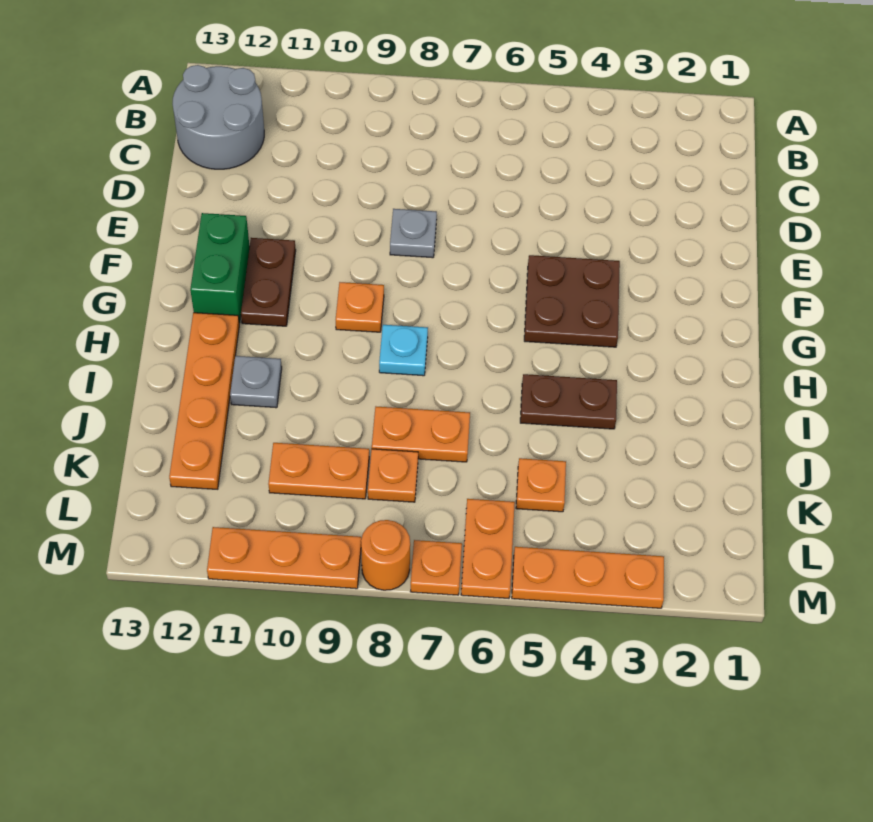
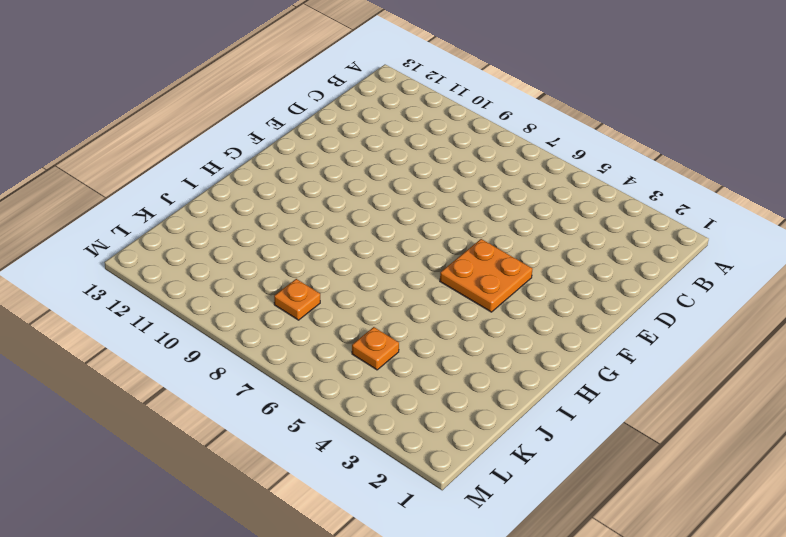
orange 2x2 plate [440,239,532,312] -> brown 2x2 plate [524,255,620,347]
none -> grey 2x2 round brick [173,65,264,169]
none -> grey 1x1 plate [390,209,437,258]
none -> brown 1x2 plate [241,238,296,326]

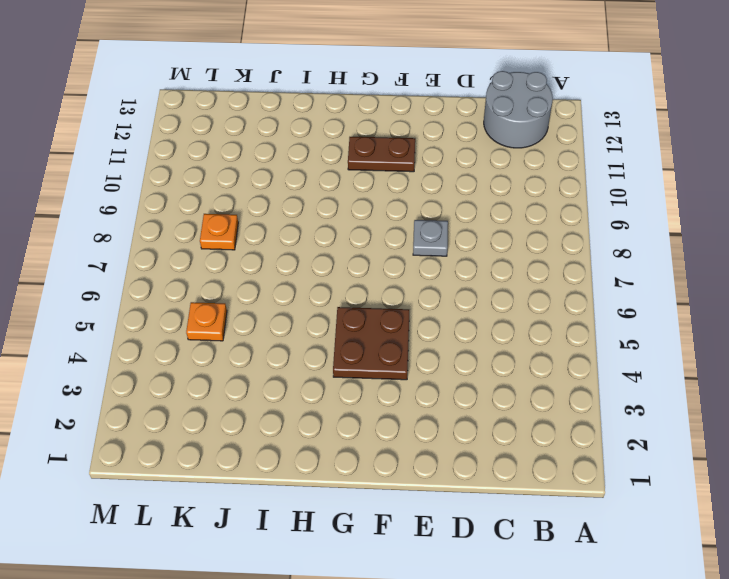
none -> green 1x2 brick [190,213,250,323]
none -> orange 1x1 plate [336,282,384,332]
none -> cyan 1x1 plate [379,325,428,376]

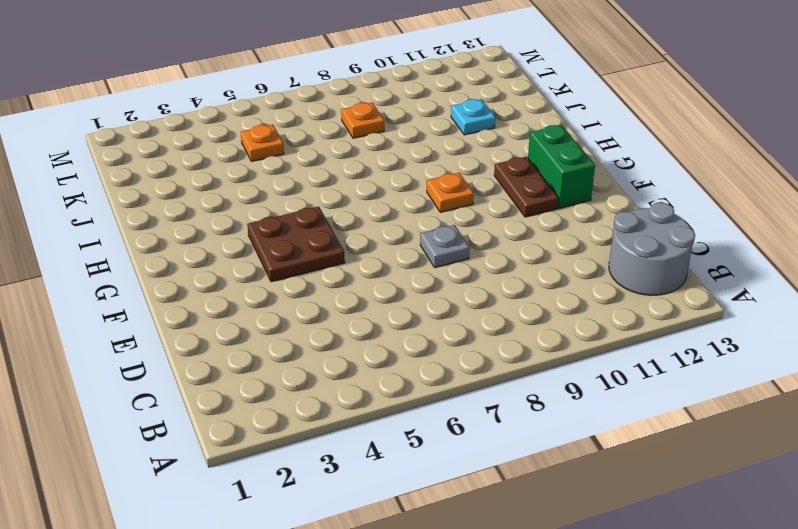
cyan 1x1 plate [451,99,495,135] -> cyan 1x1 plate moved to [379,325,428,376]
none -> orange 1x4 plate [169,313,239,489]
none -> brown 1x2 plate [520,374,617,429]
none -> grey 1x1 plate [230,356,282,408]

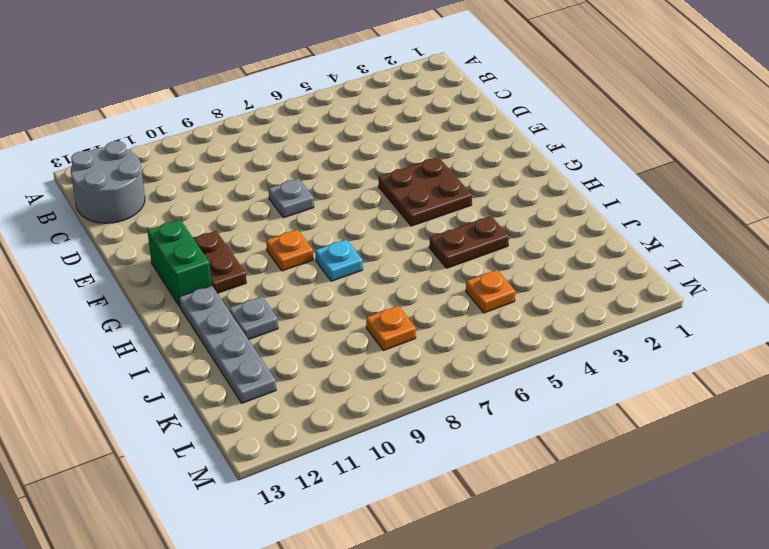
grey 1x4 plate [179,286,276,403] -> orange 1x4 plate [169,313,239,489]
none -> orange 1x2 plate [372,407,470,462]
none -> orange 1x2 plate [268,443,369,499]
none -> orange 1x2 plate [461,499,515,598]

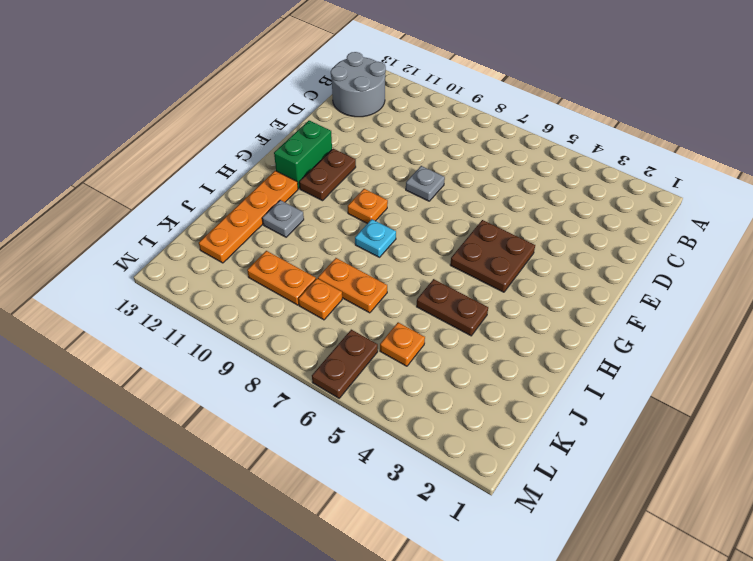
brown 1x2 plate [312,330,378,398] -> orange 1x2 plate [461,499,515,598]
none -> orange 1x3 plate [512,547,664,608]
none -> orange 1x1 plate [410,540,462,595]
none -> orange 1x1 round brick [361,520,410,590]

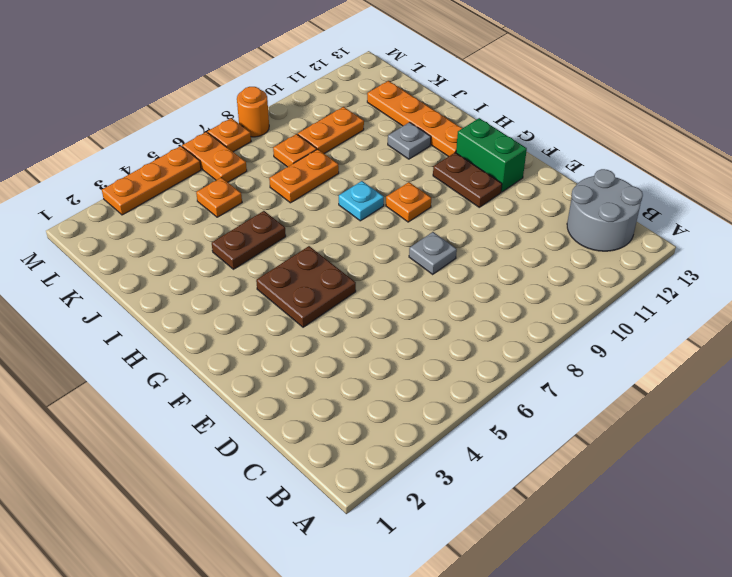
none -> orange 1x3 plate [207,527,361,589]

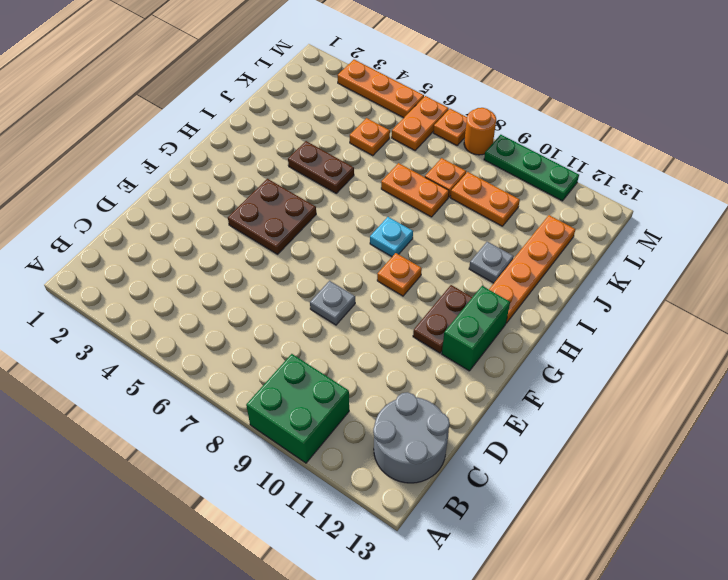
green 2x2 brick [246,354,349,463] -> none
green 1x3 plate [484,135,579,201] -> orange 1x3 plate [207,527,361,589]

